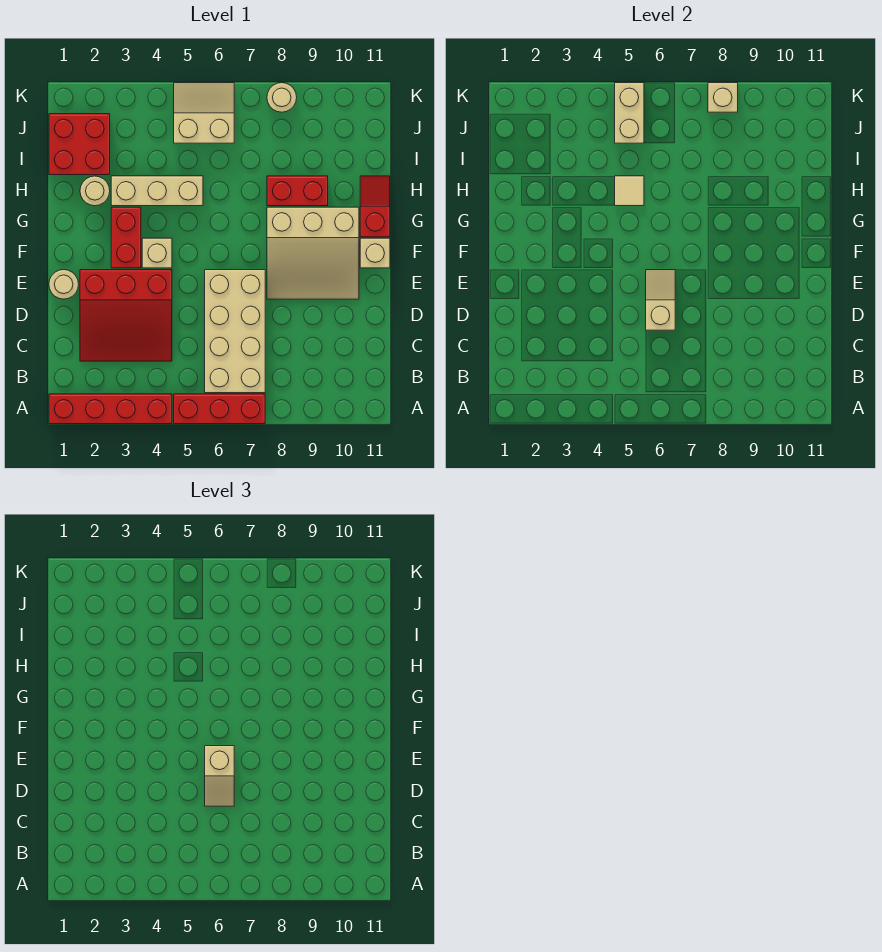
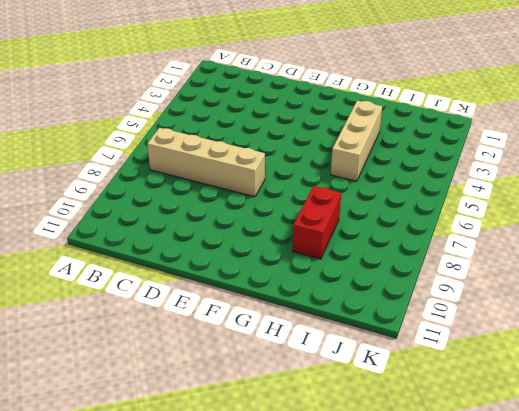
tan 1x4 brick [147,128,265,197] -> tan 2x4 brick [205,270,265,393]
none -> red 1x4 brick [49,394,172,424]
none -> red 1x3 brick [174,394,265,424]
none -> red 3x3 slope [80,270,172,361]

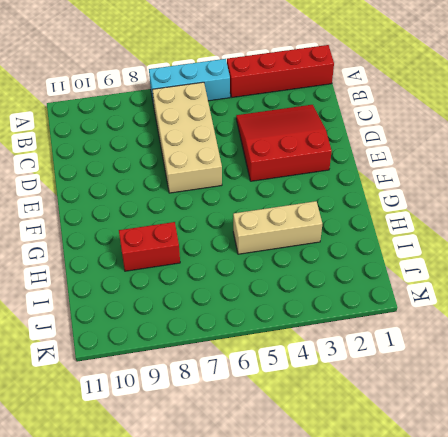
cyan 1x3 brick [149,59,230,105] -> red 1x3 brick [174,394,265,424]
none -> tan 1x1 round brick [49,270,79,299]
none -> tan 3x3 slope [267,207,359,299]
none -> red 1x2 brick [111,207,141,268]

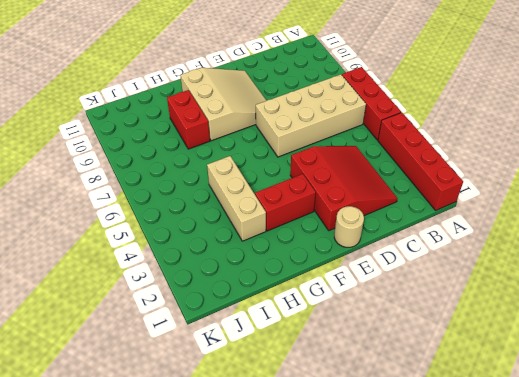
none -> tan 1x1 brick [142,238,172,268]
none -> tan 1x1 brick [360,238,390,268]
none -> red 1x2 slope [360,176,390,237]

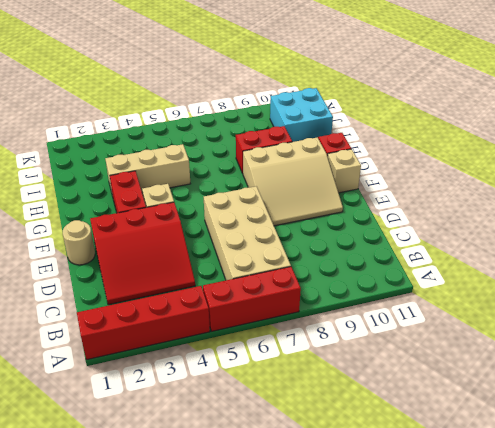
cyan 2x2 brick [270,88,333,142] -> none
none -> tan 1x1 round brick [80,176,110,206]
none -> red 2x2 brick [49,114,110,175]
none -> tan 2x2 slope [174,83,234,143]

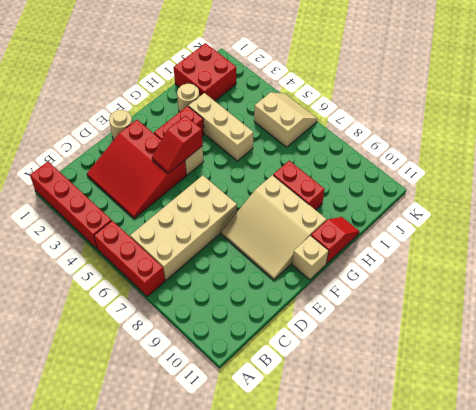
red 1x2 slope [152,116,203,173] -> none
none -> tan 1x1 round brick [267,83,297,112]
none -> tan 1x2 slope [646,270,675,330]
none -> tan 1x1 tile [615,176,644,206]

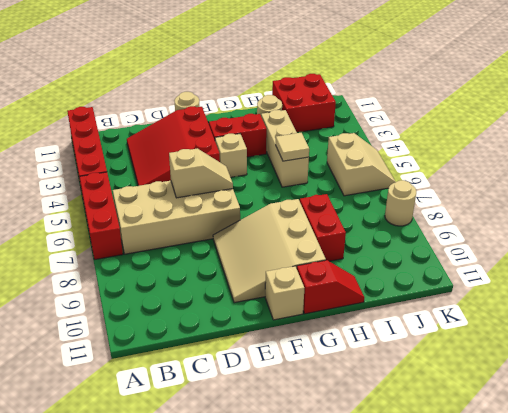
none -> tan 1x2 brick [615,83,644,143]
none -> tan 1x1 brick [708,83,738,112]
none -> tan 1x2 slope [205,746,234,806]

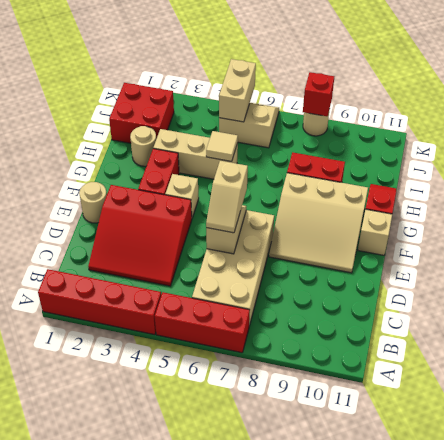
red 1x1 brick [303,72,334,116] -> tan 1x1 brick [708,83,738,112]

